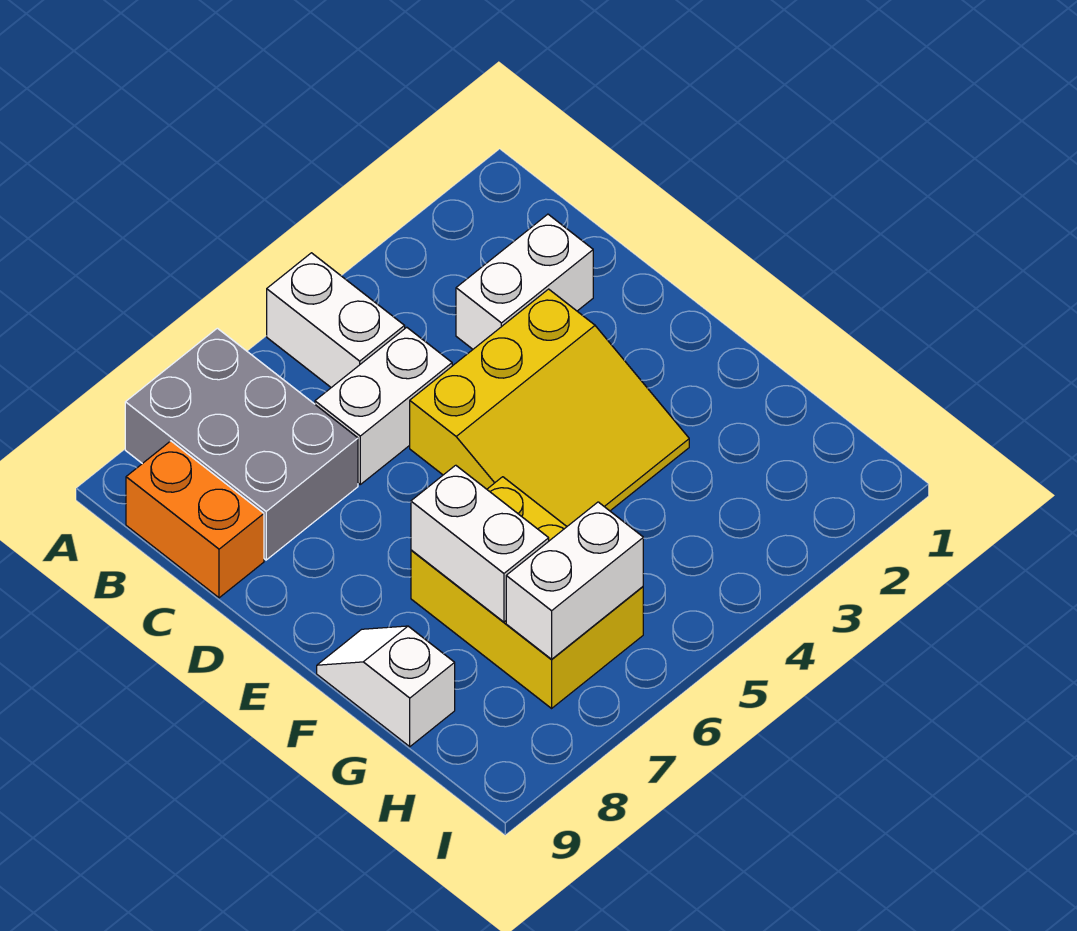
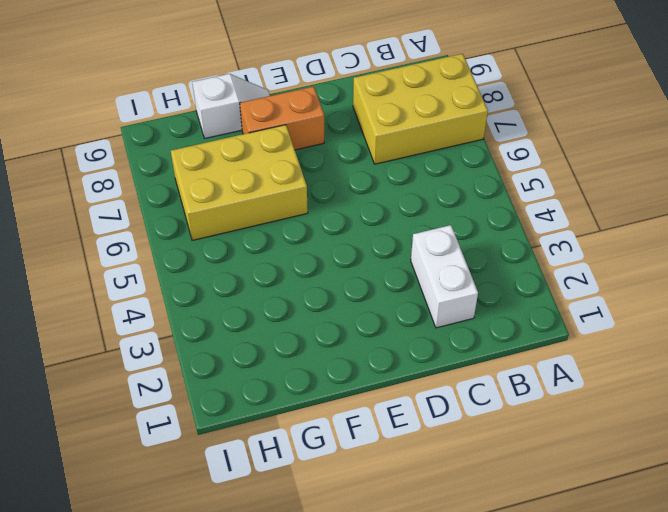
yellow 2x3 brick [353,54,488,164] -> grey 2x3 brick [125,328,358,560]
orange 1x2 brick [240,86,324,150] -> orange 1x2 brick moved to [126,441,264,598]
none -> white 1x2 brick [267,253,405,388]
none -> white 1x2 brick [315,327,452,484]

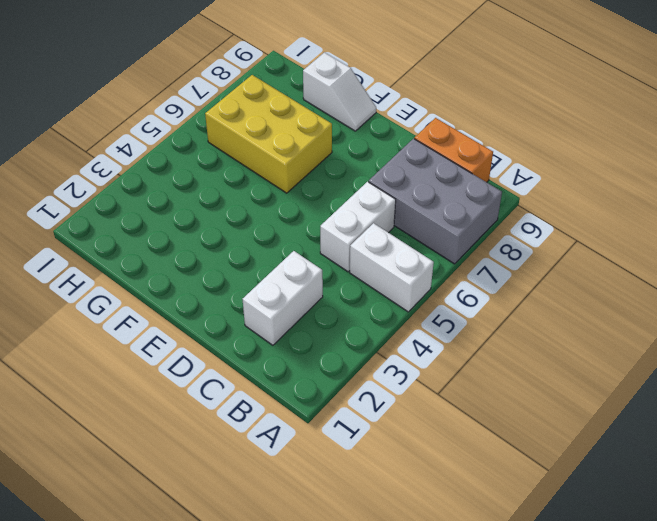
none -> yellow 3x3 slope [410,289,689,526]
none -> white 1x2 brick [411,465,549,622]

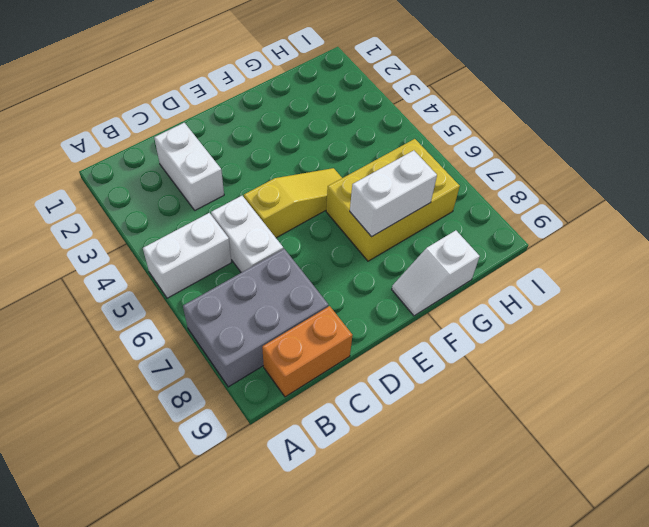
yellow 1x3 slope [244,168,342,238] -> yellow 3x3 slope [410,289,689,526]
none -> white 1x2 brick [506,502,643,659]

